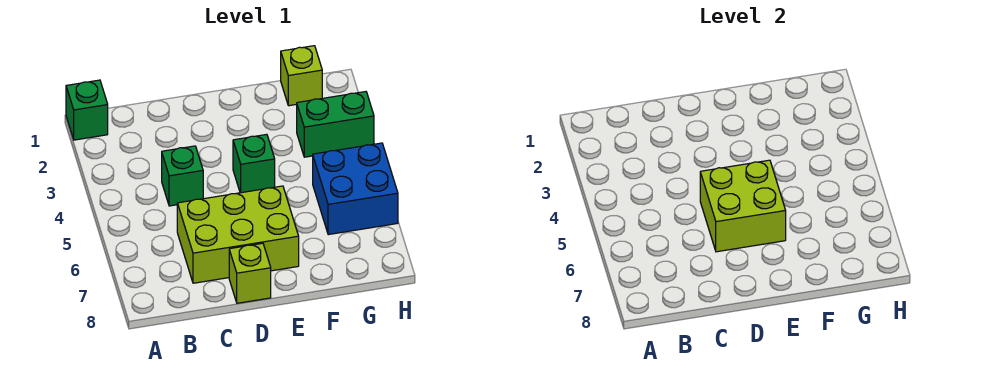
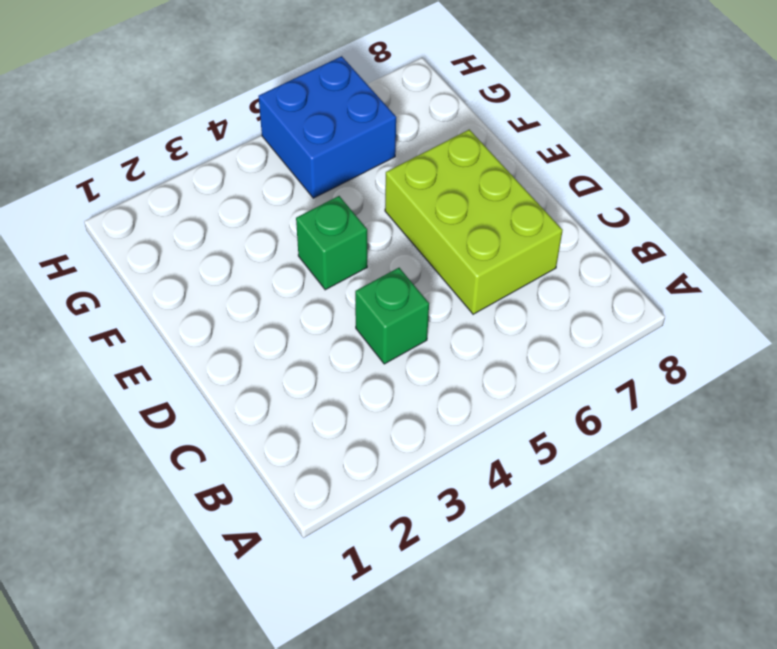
none -> green 1x1 brick [66,80,108,140]
none -> lime 1x1 brick [229,243,271,303]

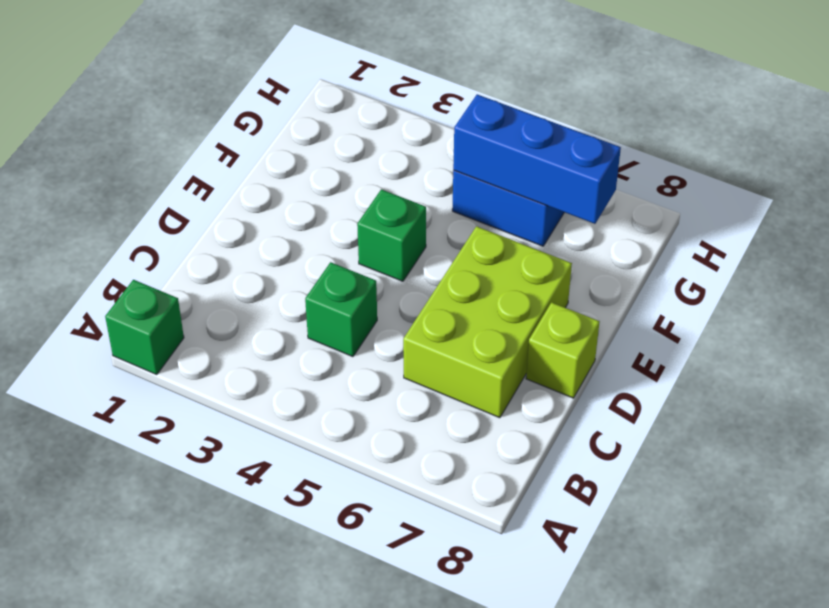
blue 1x3 brick [453,94,621,224] -> none
none -> lime 1x1 brick [281,46,322,106]
none -> green 1x2 brick [297,92,374,157]

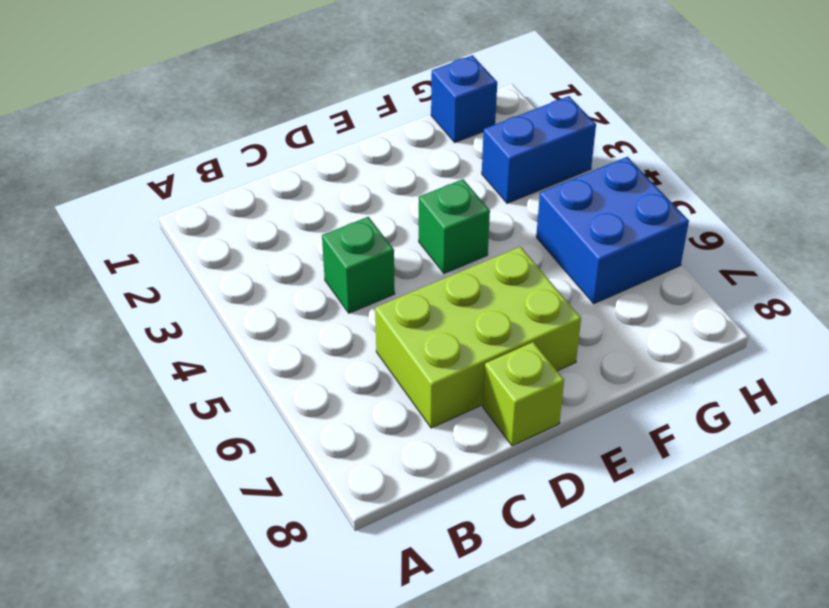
blue 1x1 brick [431,55,497,142] -> lime 1x1 brick [281,46,322,106]
blue 1x2 brick [482,96,596,203] -> green 1x2 brick [297,92,374,157]
none -> green 1x1 brick [66,80,108,140]
none -> lime 2x2 brick [700,160,786,252]

